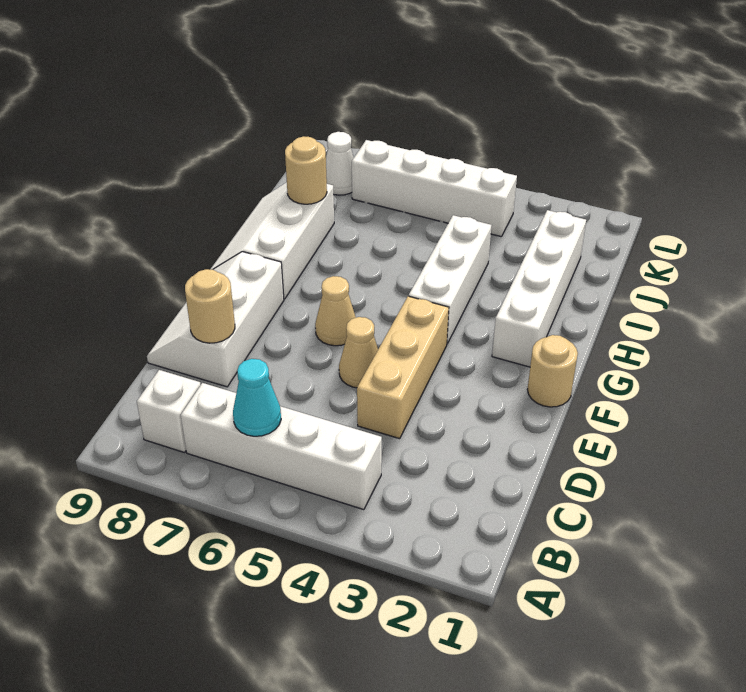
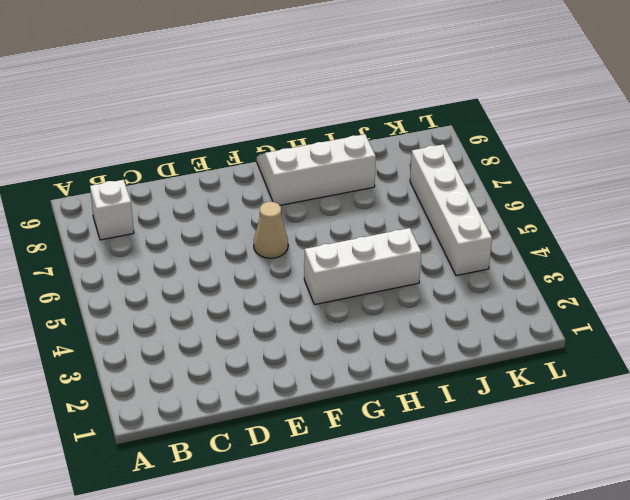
none -> white 1x4 brick [181,383,382,510]
none -> tan 1x3 brick [357,296,449,439]
none -> white 2x3 slope [147,252,284,387]

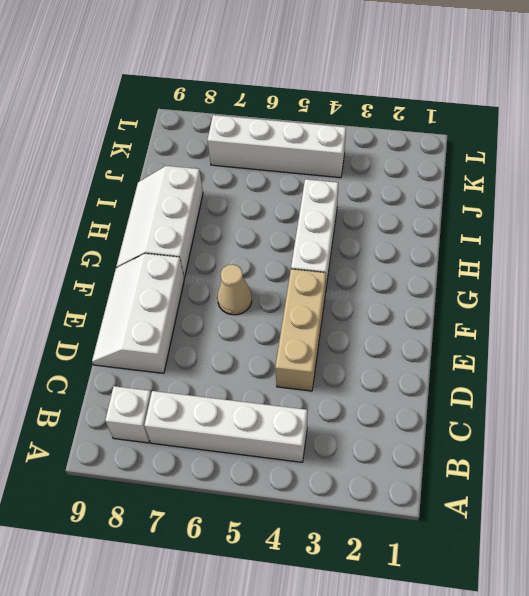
none -> tan 1x1 cone [339,317,378,388]
none -> tan 1x1 round brick [527,335,578,407]
none -> white 1x4 brick [492,210,586,367]

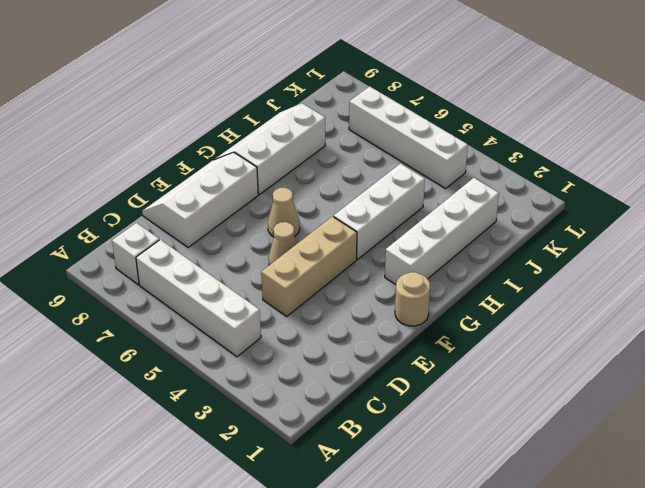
none -> white 1x1 cone [326,132,354,195]
none -> cyan 1x1 cone [233,359,281,436]
none -> tan 1x1 round brick [185,269,235,343]

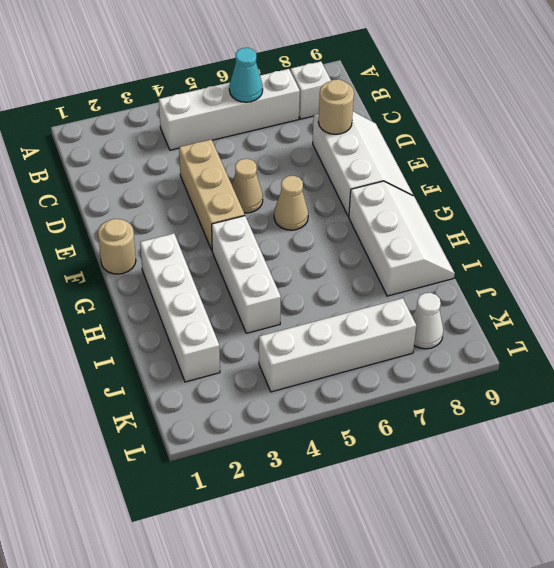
none -> tan 1x1 round brick [285,136,327,204]

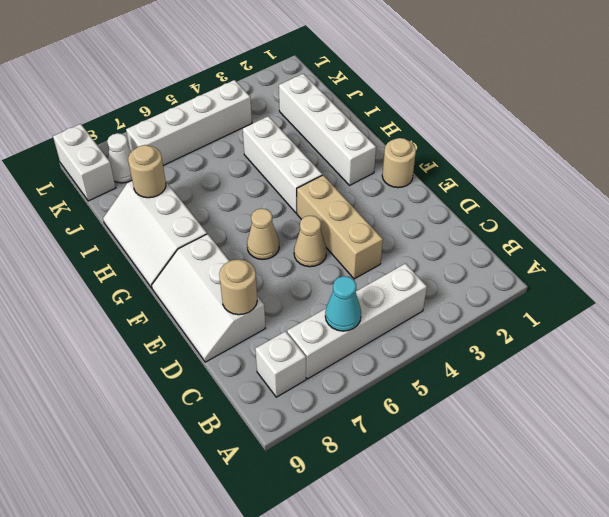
white 1x2 brick [53,124,116,201] -> none

